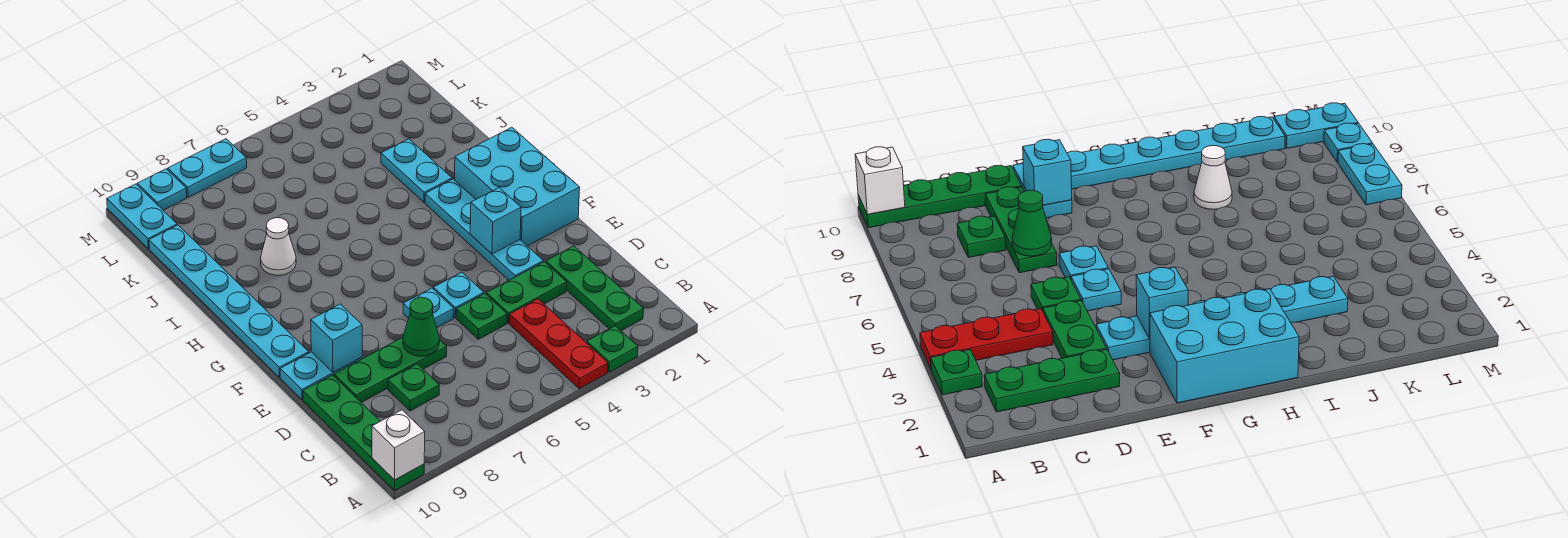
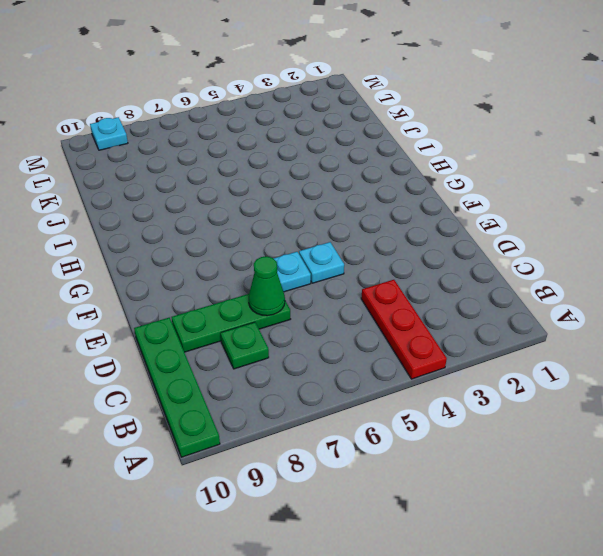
none -> green 1x1 plate [587,326,638,372]
none -> green 1x3 plate [546,246,644,331]
none -> green 1x2 plate [486,262,567,323]

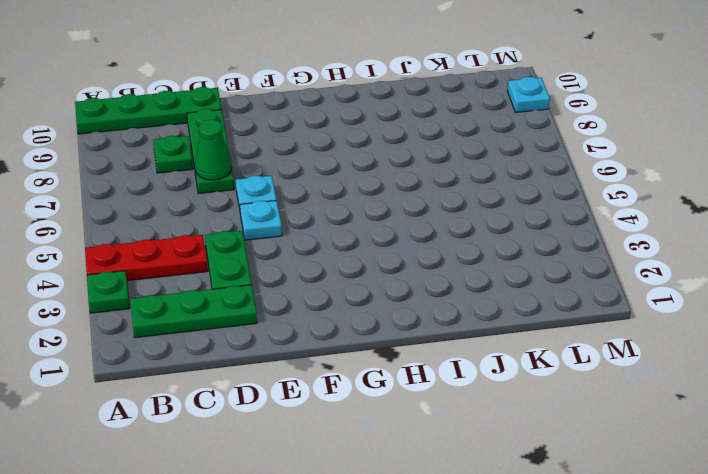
none -> green 1x1 plate [456,294,507,339]
none -> cyan 1x4 plate [425,179,543,280]
none -> cyan 1x2 plate [280,352,362,400]

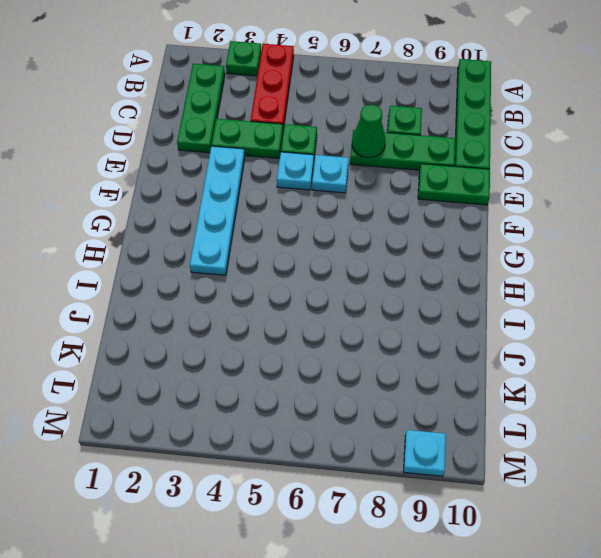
green 1x2 plate [418,164,490,205] -> cyan 1x2 plate [280,352,362,400]
none -> cyan 2x3 brick [455,127,580,246]
none -> cyan 1x6 plate [149,225,309,378]
none -> cyan 1x2 plate [381,139,452,203]

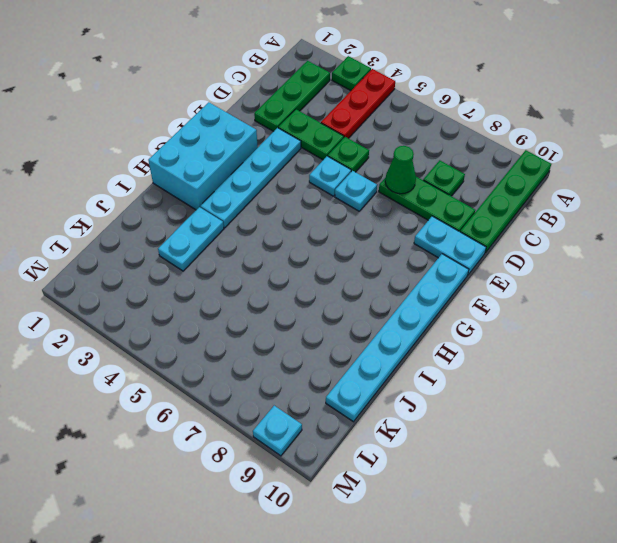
none -> white 1x1 cone [260,218,296,276]
none -> cyan 1x2 plate [107,184,177,249]
none -> cyan 1x2 plate [168,139,247,197]

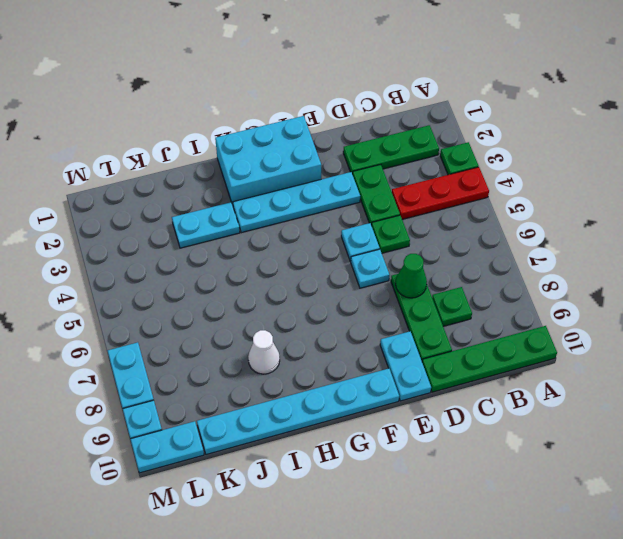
none -> white 1x1 brick [372,410,425,480]
none -> cyan 1x1 brick [311,304,362,372]
none -> cyan 1x1 brick [470,188,521,254]

